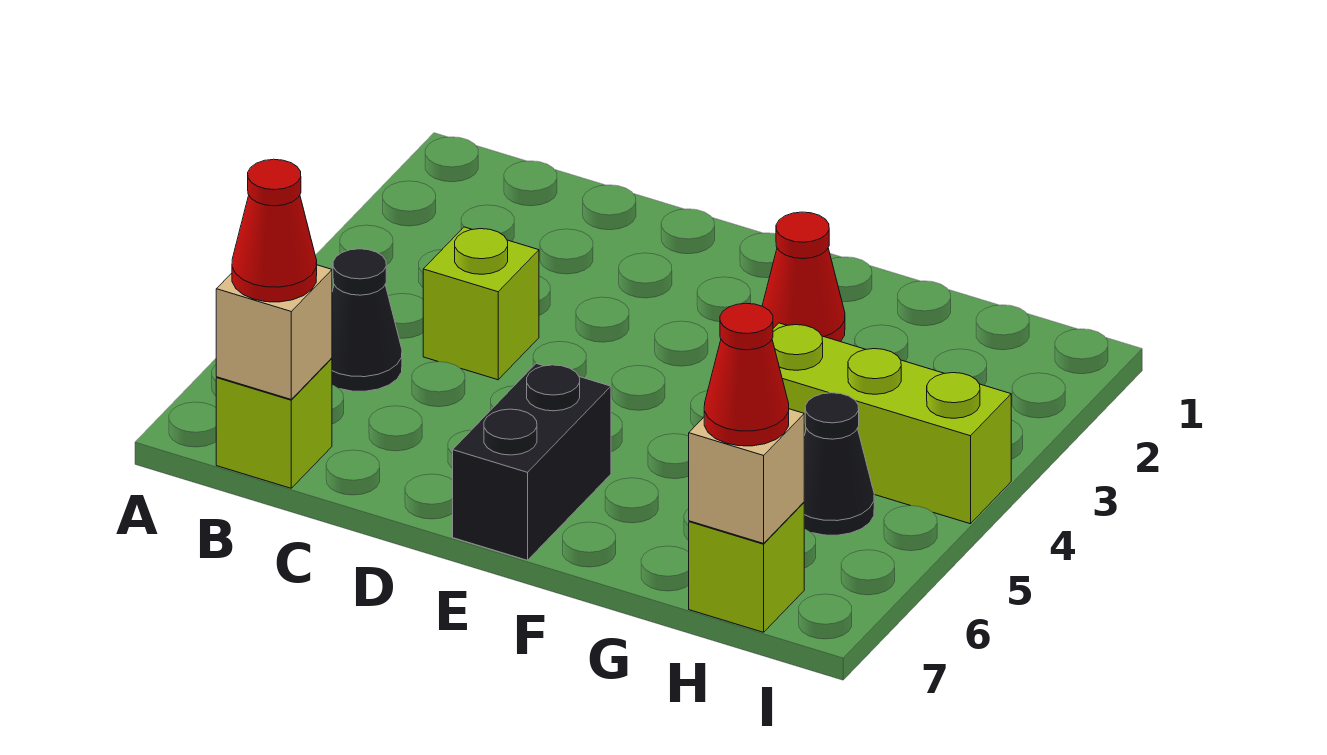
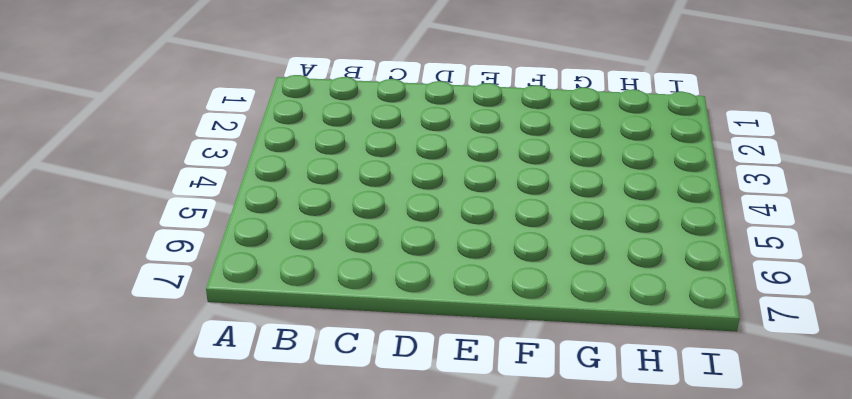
none -> black 1x1 cone [332,249,402,391]
none -> lime 1x1 brick [216,358,332,488]
none -> lime 1x1 brick [423,227,539,380]

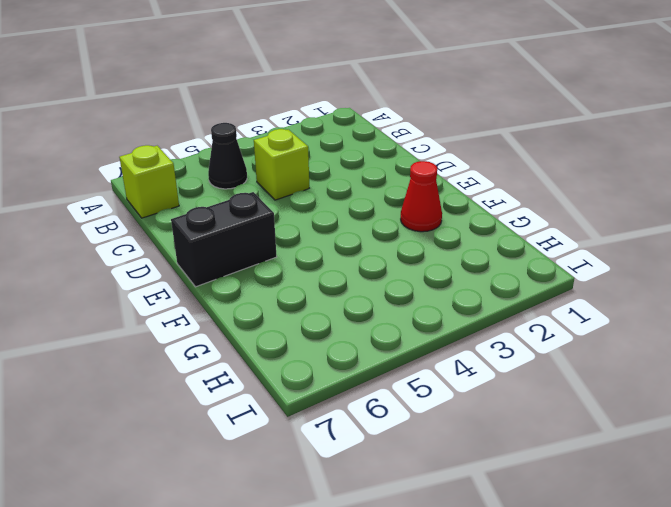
none -> lime 1x3 brick [772,323,1011,524]
none -> black 1x1 cone [804,393,874,535]
none -> lime 1x1 brick [689,502,804,632]

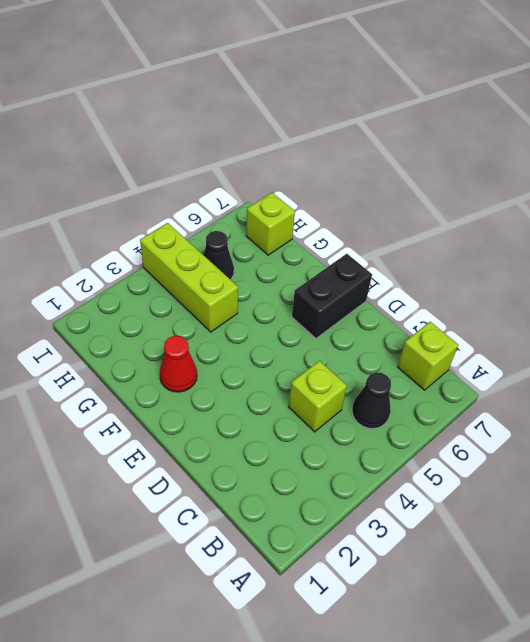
none -> tan 1x1 brick [216,265,332,399]
none -> tan 1x1 brick [689,409,804,543]
none -> red 1x1 cone [232,159,317,302]

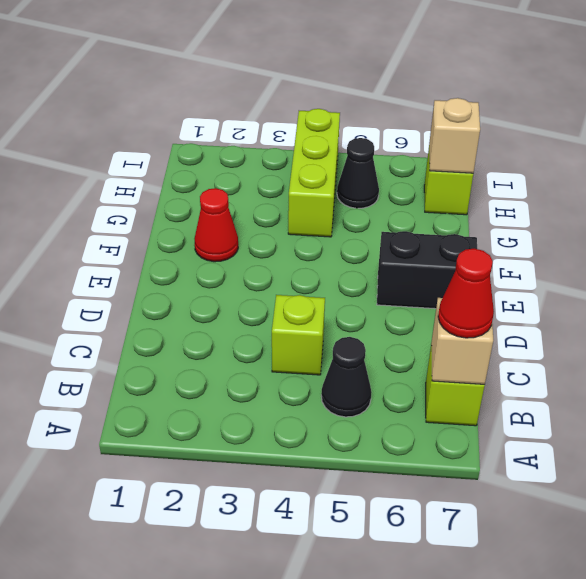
none -> red 1x1 cone [704,303,789,446]

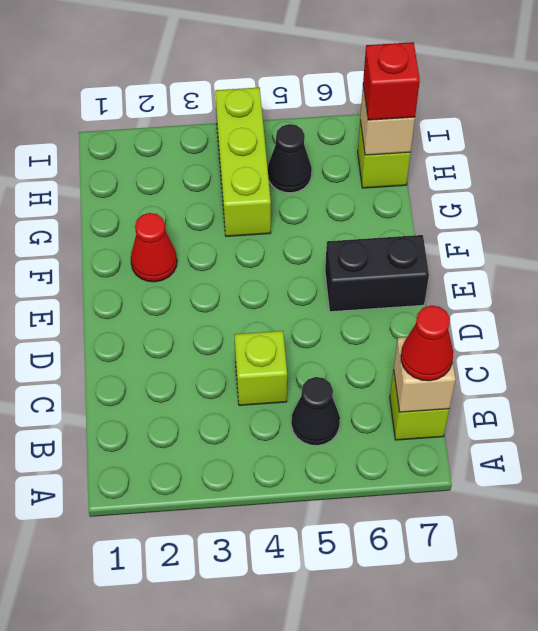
red 1x1 brick [363,42,420,120] -> red 1x1 cone [704,303,789,446]

